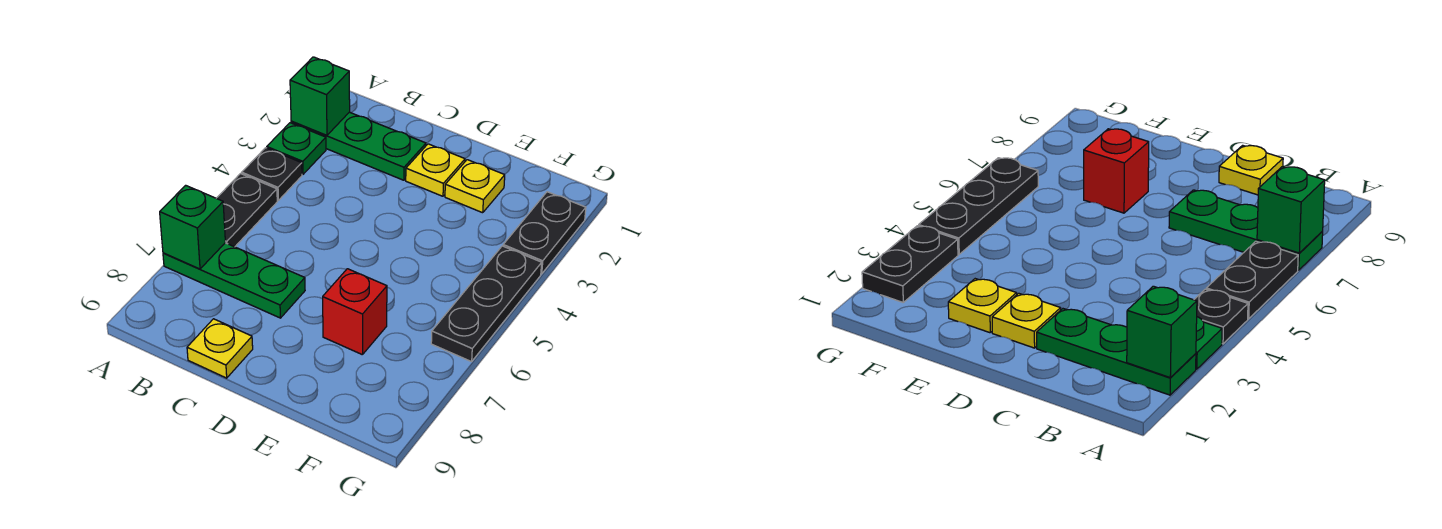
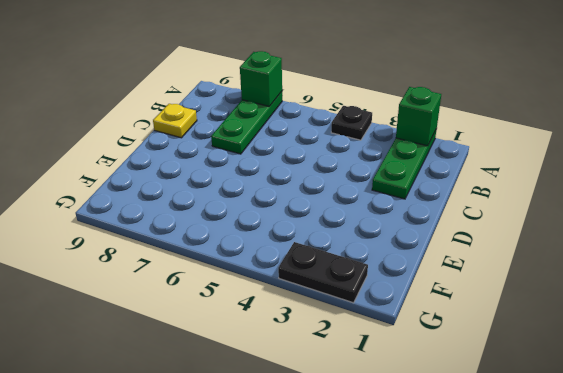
none -> green 1x1 plate [267,123,326,174]
none -> black 1x2 plate [216,174,277,247]
none -> yellow 1x1 plate [406,144,465,196]

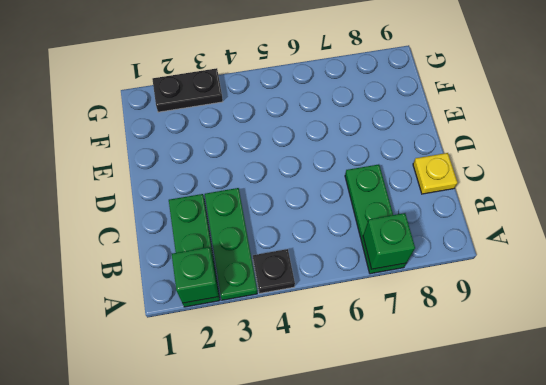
green 1x3 plate [205,188,257,300] -> green 1x1 plate [267,123,326,174]
none -> black 1x2 plate [216,174,277,247]
none -> yellow 1x1 plate [406,144,465,196]
none -> yellow 1x1 plate [445,160,505,213]

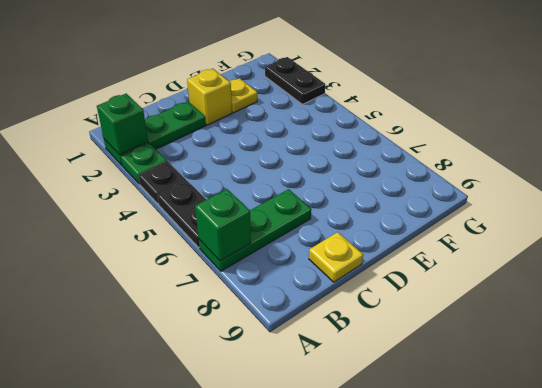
yellow 1x1 brick [187,68,232,125] -> yellow 1x1 plate [406,144,465,196]
none -> red 1x1 brick [323,269,387,355]
none -> black 1x3 plate [431,246,542,362]

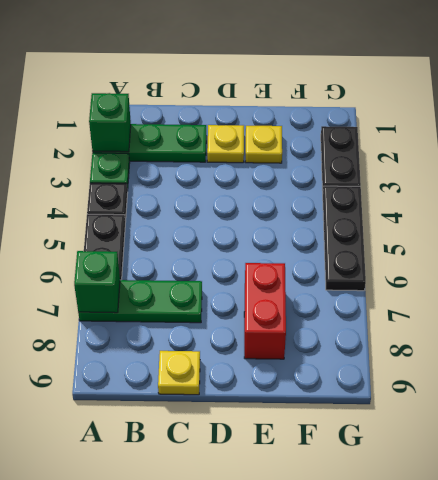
red 1x2 brick [244,263,286,359] -> red 1x1 brick [323,269,387,355]

